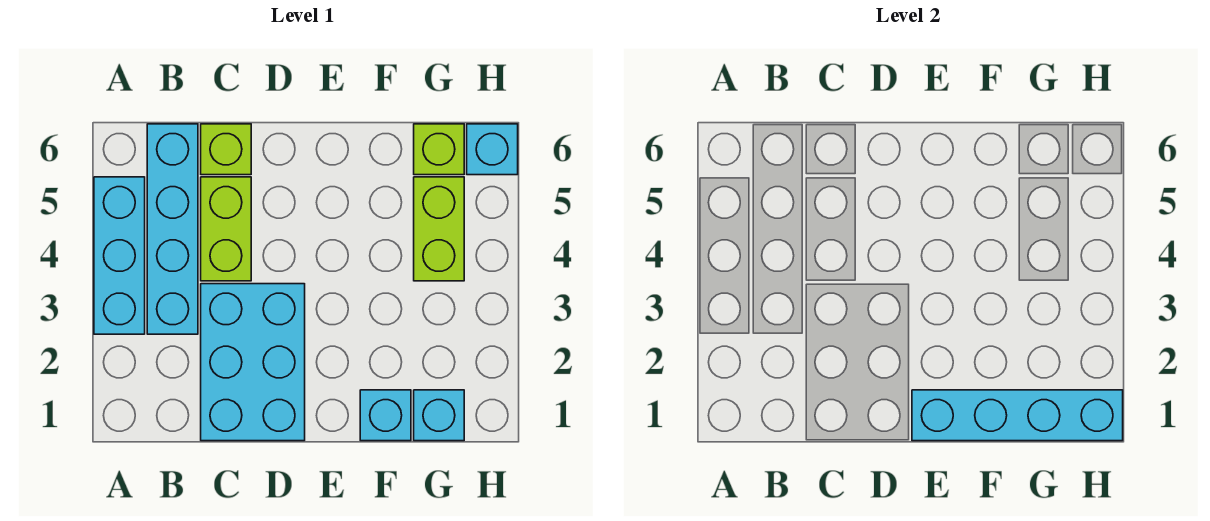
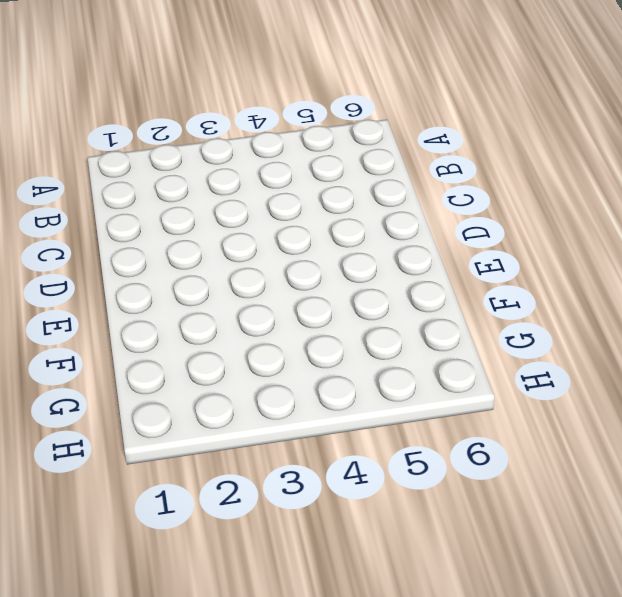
none -> cyan 1x3 brick [94,177,145,334]
none -> cyan 1x4 brick [147,124,198,334]

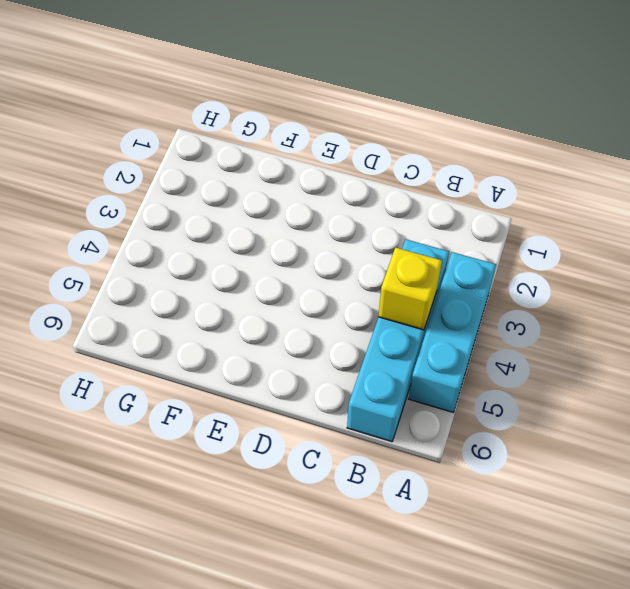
yellow 1x1 brick [378,248,442,330] -> none
none -> cyan 2x3 brick [201,284,305,441]
none -> lime 1x2 brick [201,177,251,281]

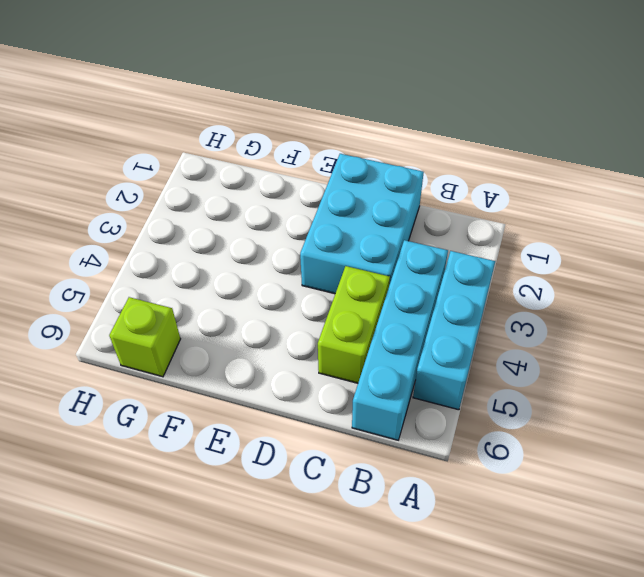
none -> lime 1x1 brick [201,124,251,175]
none -> cyan 1x1 brick [360,390,411,441]

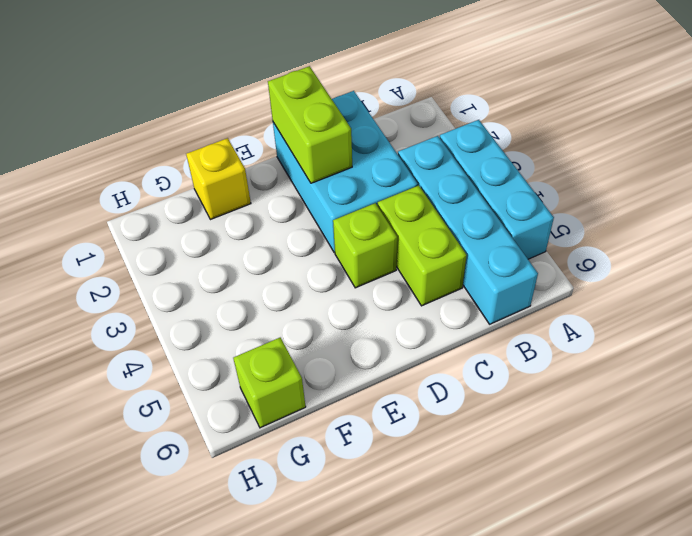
lime 1x2 brick [268,66,352,183] -> lime 1x2 brick moved to [414,177,464,281]
lime 1x1 brick [333,203,397,288] -> lime 1x1 brick moved to [201,124,251,175]
yellow 1x1 brick [186,138,251,220] -> cyan 1x1 brick [360,390,411,441]
none -> cyan 1x1 brick [414,390,464,441]
none -> cyan 1x1 brick [467,124,518,175]

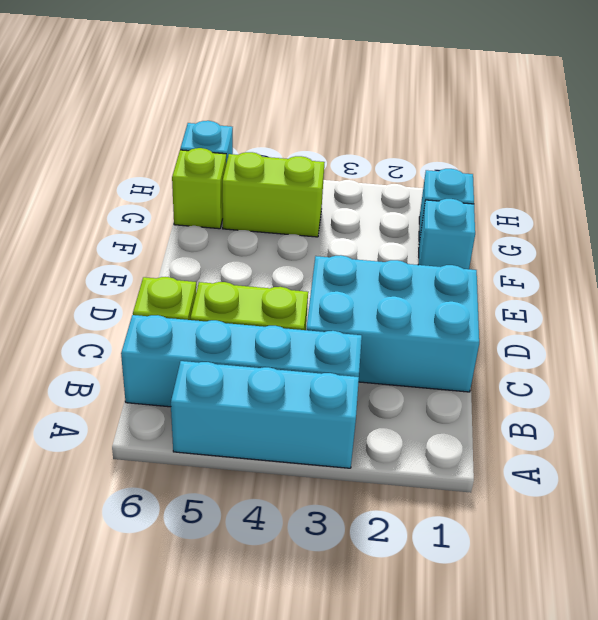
none -> cyan 1x4 brick [912,390,1123,441]

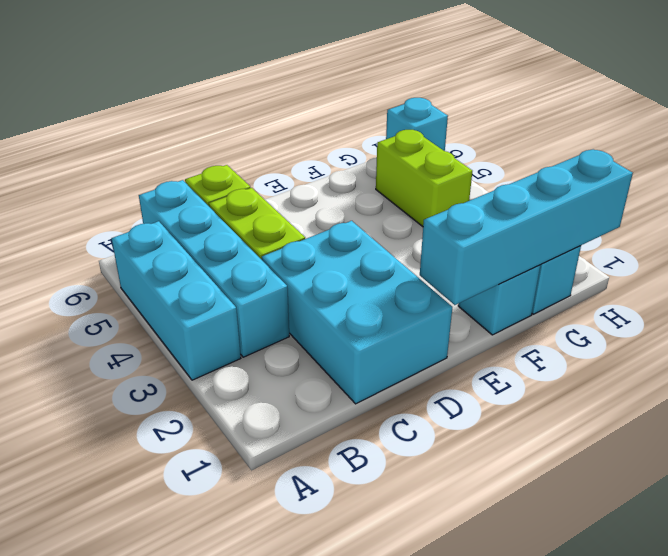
none -> lime 1x1 brick [414,124,464,175]

